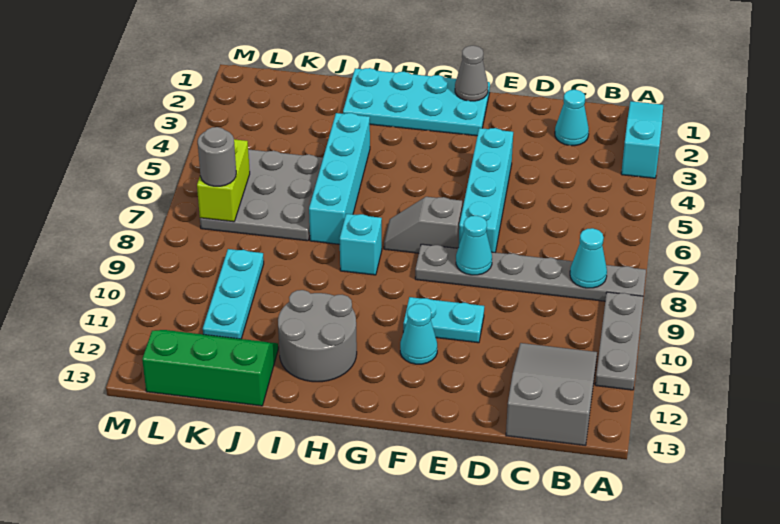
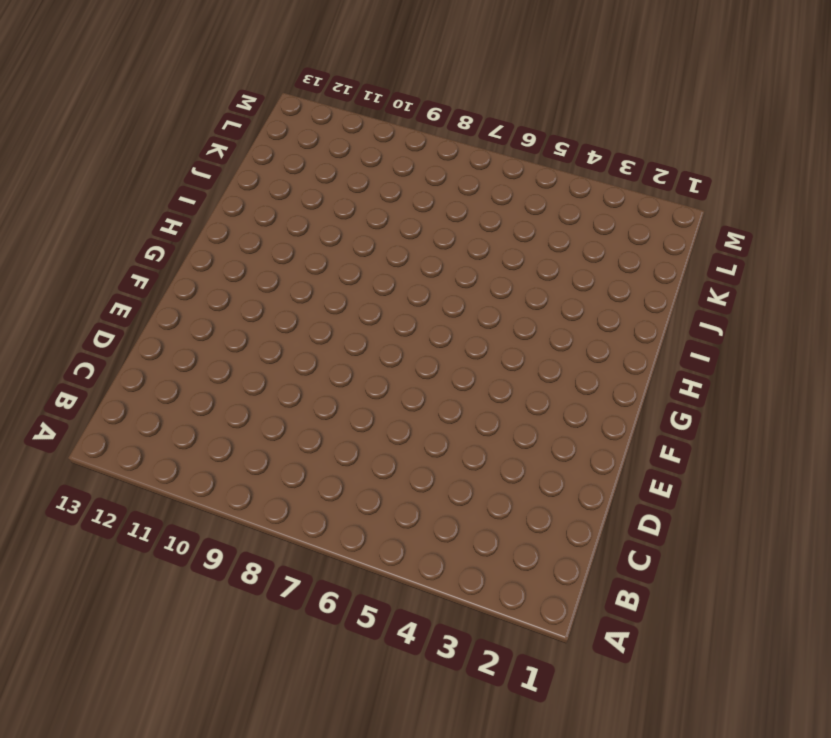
none -> cyan 1x3 slope [621,101,663,178]
none -> grey 1x6 plate [415,244,646,301]
none -> grey 1x3 plate [595,292,643,390]

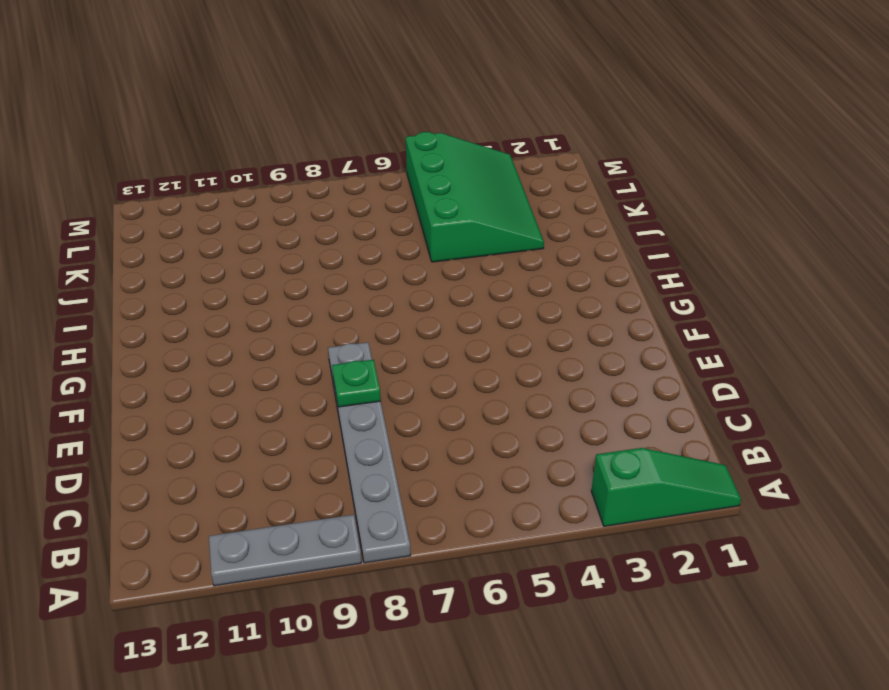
green 1x3 slope [591,448,741,526] -> cyan 1x3 slope [621,101,663,178]
green 1x1 plate [332,360,381,407] -> cyan 1x1 cone [456,216,492,275]
green 3x4 slope [406,132,544,262] -> grey 3x3 plate [200,149,323,241]
none -> grey 2x3 slope [506,343,597,446]
none -> cyan 1x1 cone [555,90,589,146]
none -> cyan 1x4 brick [459,128,513,253]

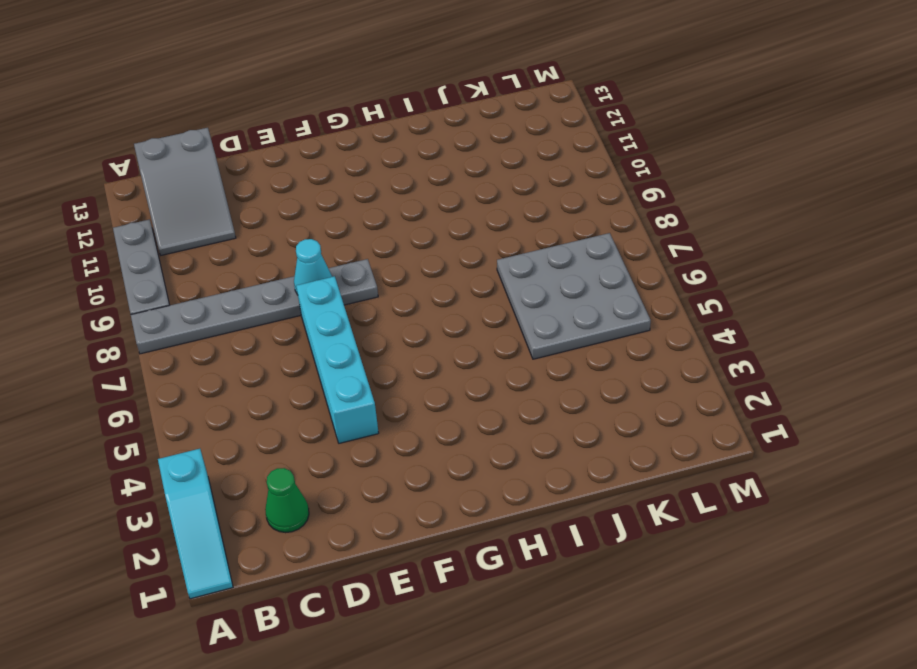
green 1x1 cone [265,468,309,533] -> cyan 1x1 cone [555,90,589,146]
none -> cyan 1x2 plate [403,297,484,343]
none -> cyan 2x4 plate [343,68,490,136]
none -> grey 1x2 slope [384,197,462,253]

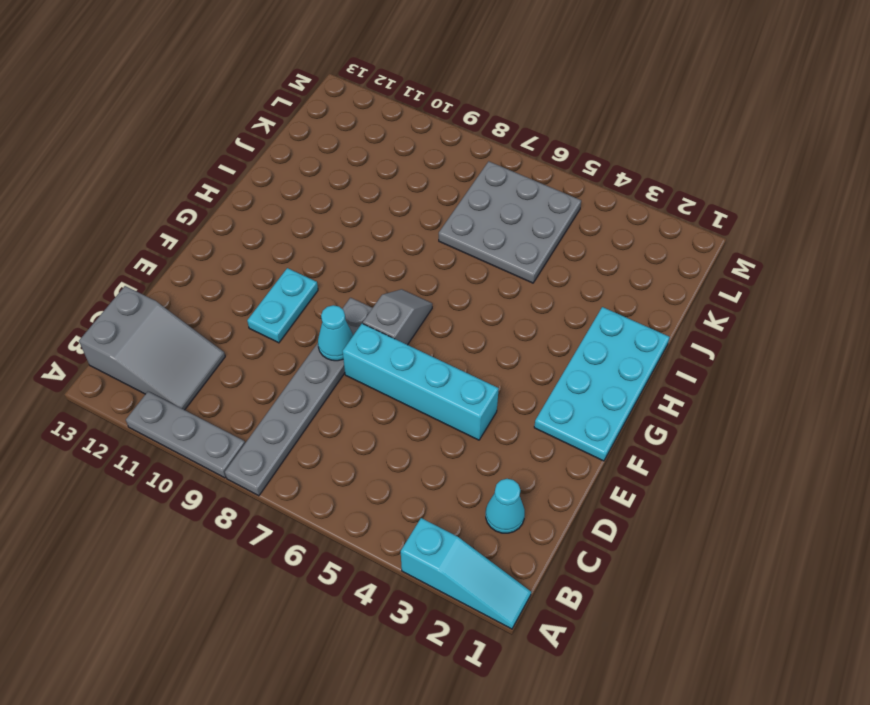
none -> cyan 1x1 cone [400,304,437,364]
none -> cyan 1x1 brick [340,214,382,275]
none -> grey 2x2 round brick [278,290,357,382]

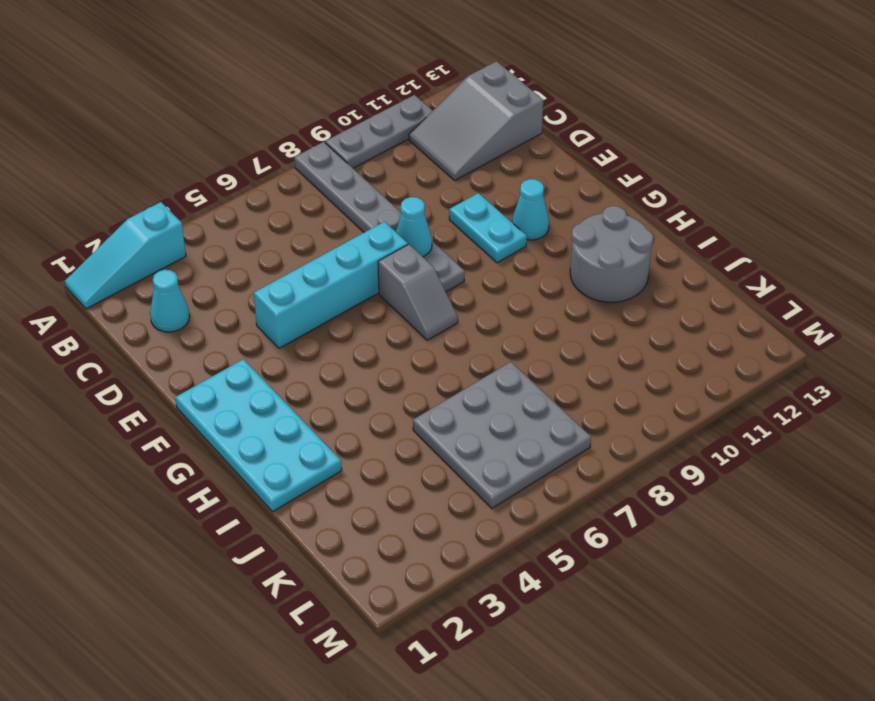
none -> cyan 1x1 brick [340,214,382,275]
none -> cyan 1x4 brick [309,113,370,244]
none -> green 2x3 slope [142,330,278,406]

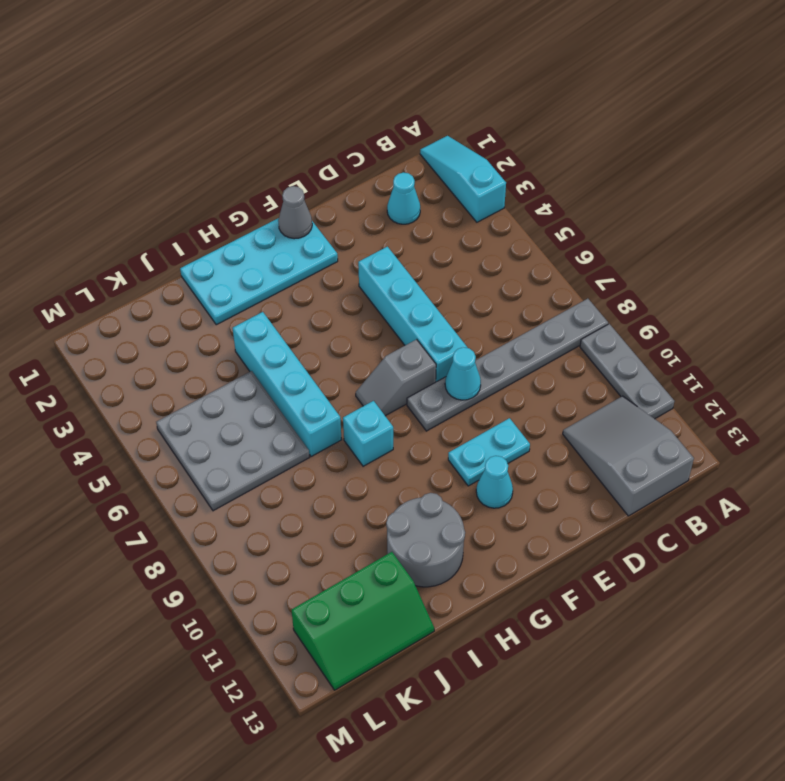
green 2x3 slope [292,552,434,690] -> green 2x3 slope turned to [142,330,278,406]
none -> cyan 1x3 plate [203,249,264,339]
none -> cyan 1x1 cone [570,228,607,288]
none -> lime 1x2 brick [197,139,250,222]

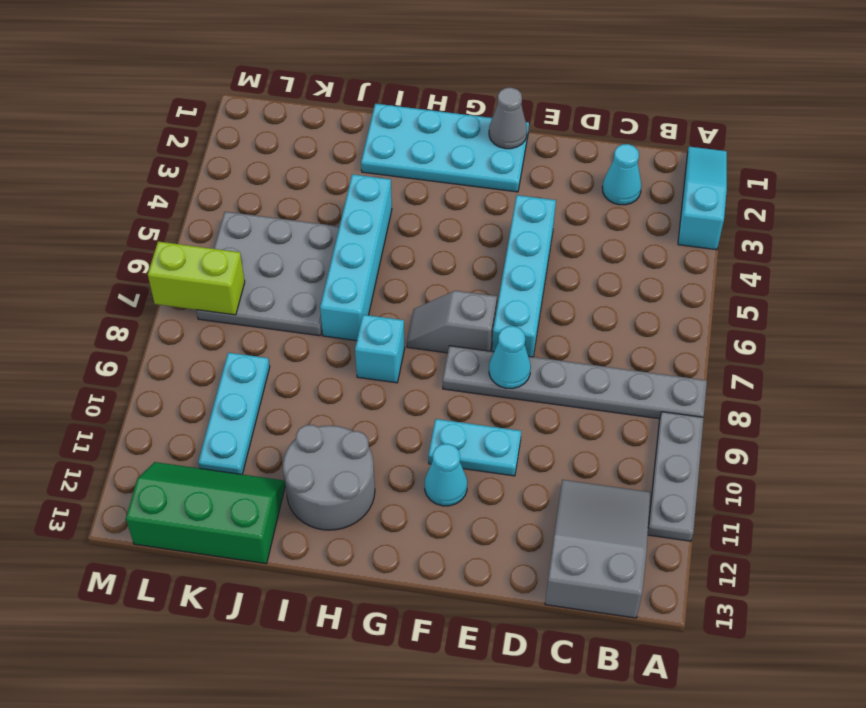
lime 1x2 brick [148,242,245,315] -> lime 1x2 brick turned to [197,139,250,222]
none -> cyan 1x1 cone [570,228,607,288]
none -> grey 1x1 round brick [198,127,236,186]

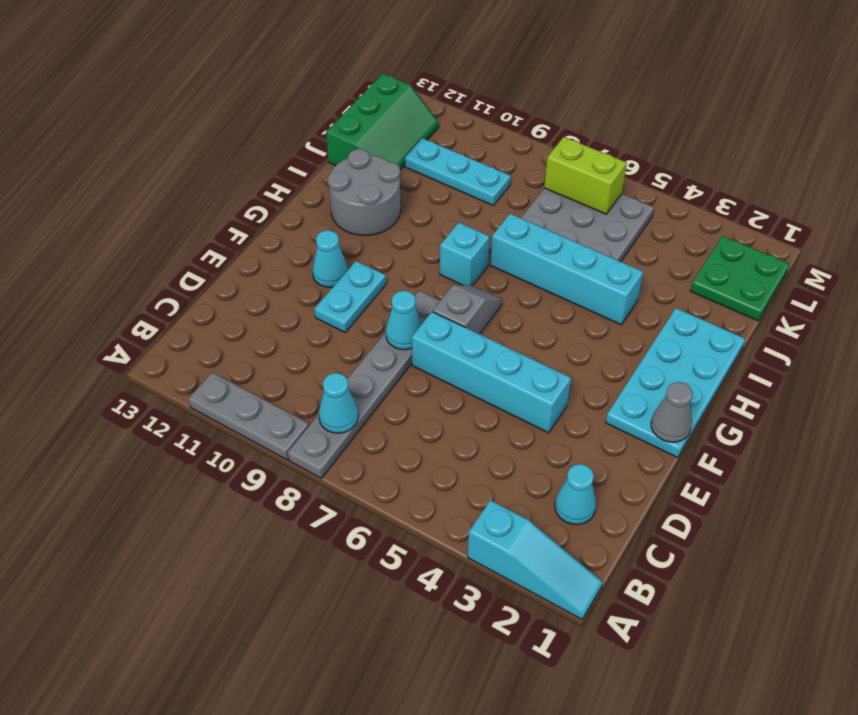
green 2x2 plate [690,236,789,321] -> none
none -> grey 2x3 slope [506,343,597,446]
none -> grey 1x1 round brick [198,127,236,186]

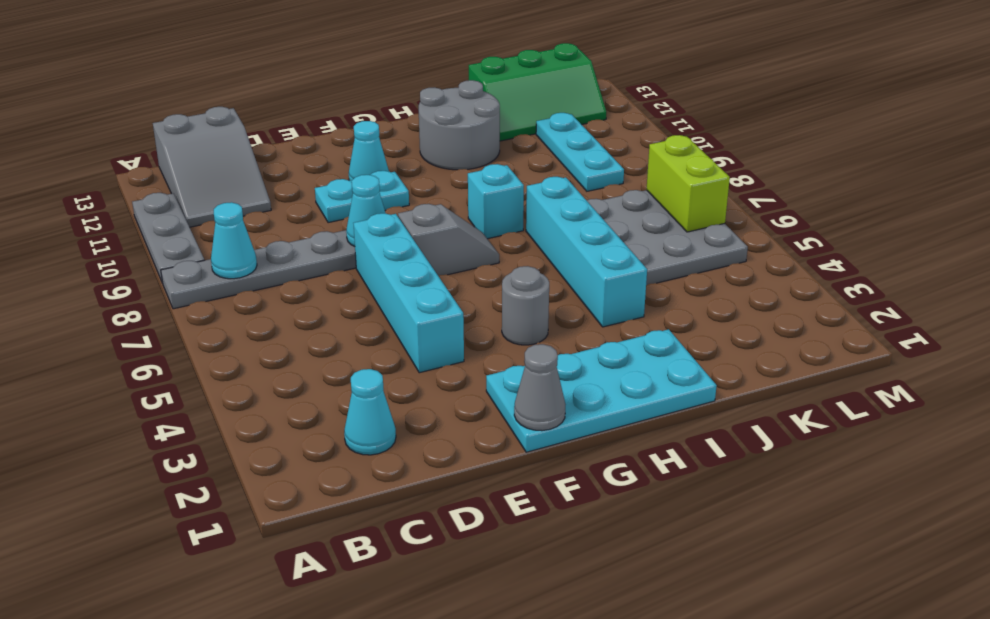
grey 1x1 round brick [502,266,549,345] -> grey 1x1 round brick moved to [198,127,236,186]
none -> cyan 1x3 slope [621,101,663,178]

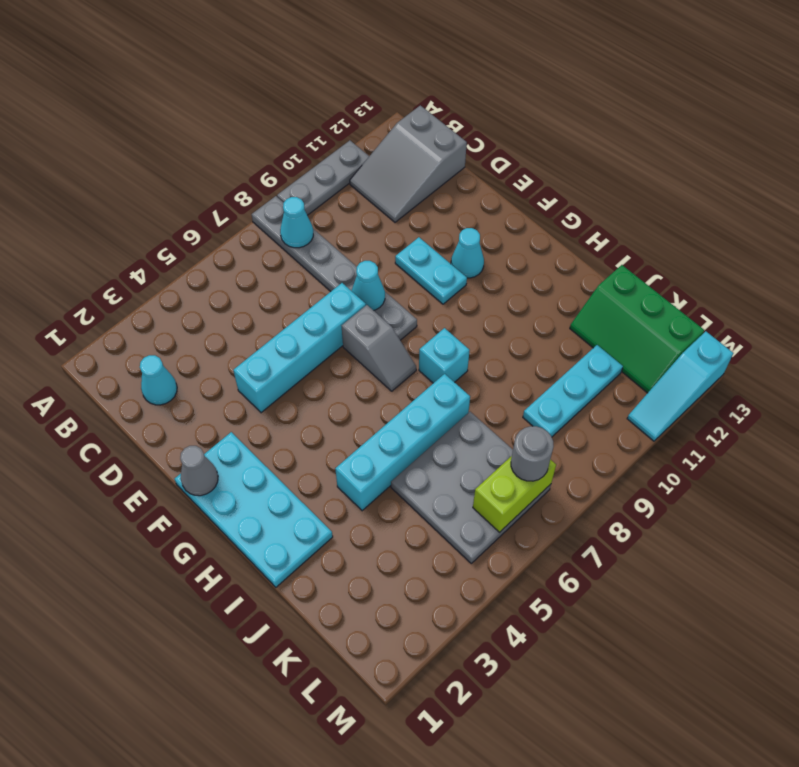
cyan 1x3 slope [627,331,733,441] -> cyan 1x3 slope moved to [621,101,663,178]
none -> grey 2x2 round brick [278,290,357,382]

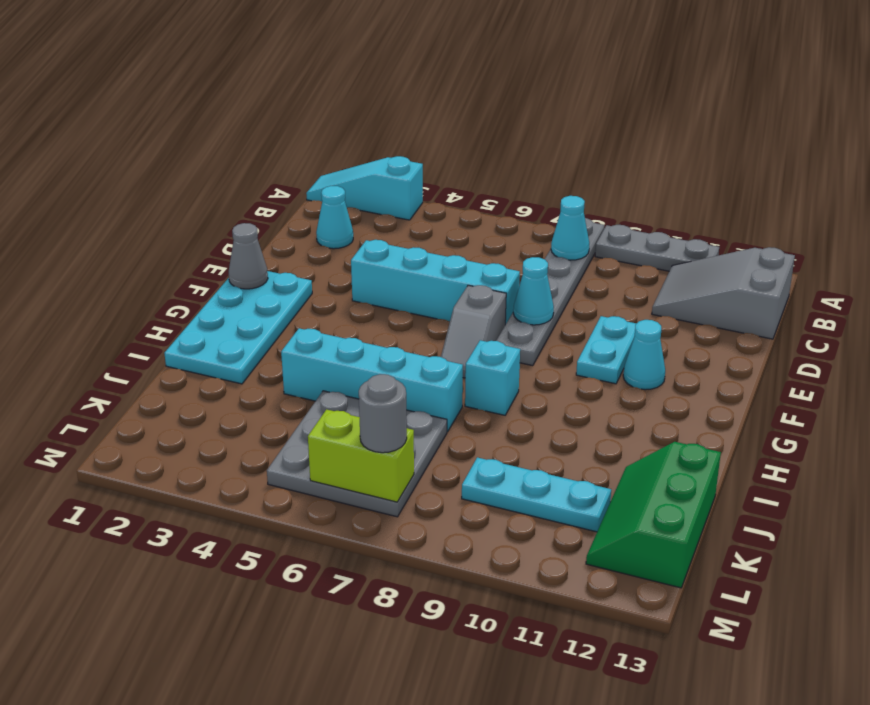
none -> grey 2x2 round brick [278,290,357,382]

